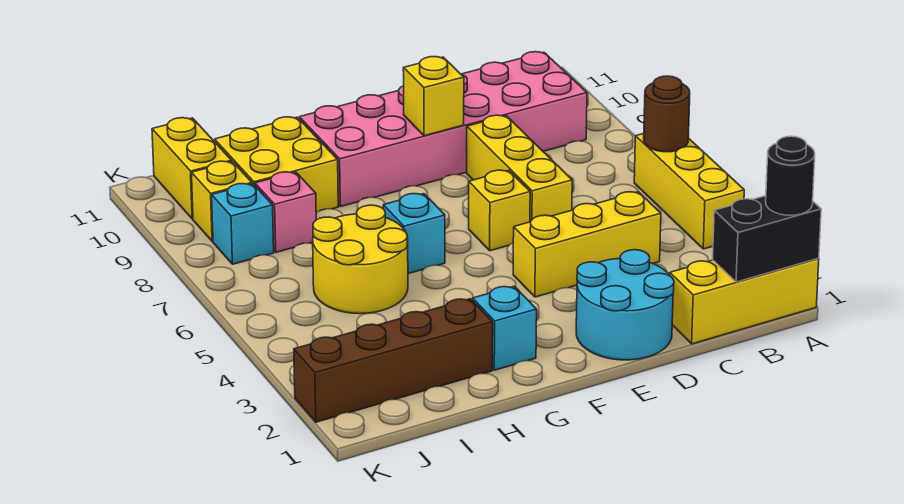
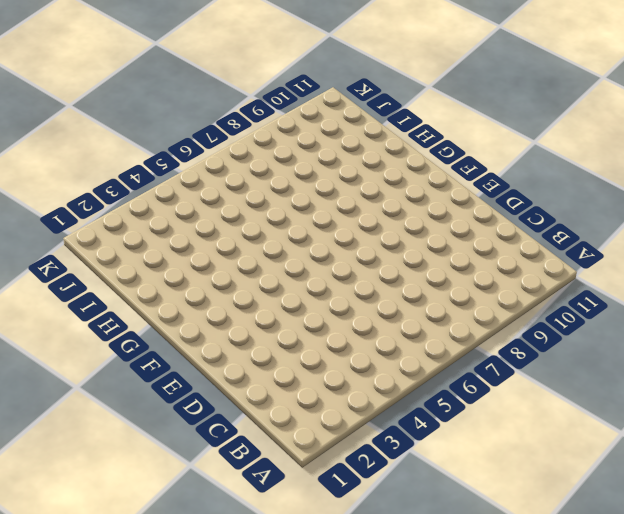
none -> yellow 1x3 brick [670,258,819,344]
none -> yellow 1x3 brick [634,134,744,249]
none -> pink 2x6 brick [299,52,587,207]

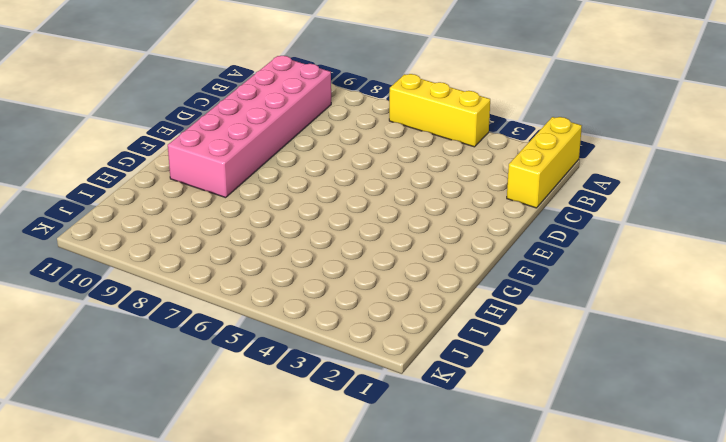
none -> yellow 1x3 brick [513,192,661,297]
none -> cyan 2x2 round brick [576,250,674,360]
none -> yellow 1x3 brick [467,115,572,222]

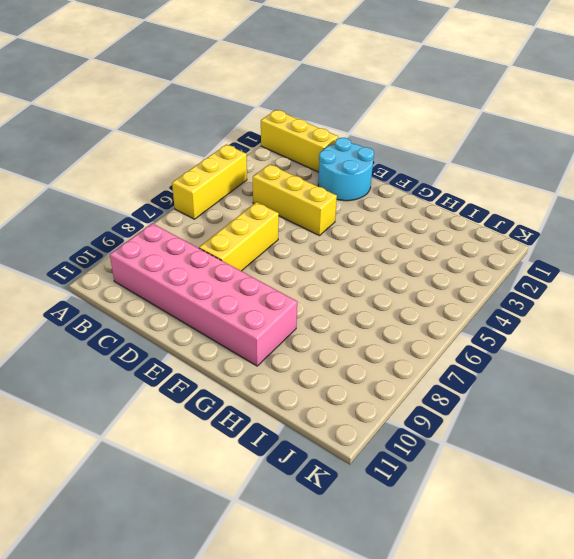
none -> yellow 1x1 brick [469,170,530,251]
none -> cyan 1x1 brick [473,286,537,370]
none -> cyan 1x1 brick [383,194,445,274]

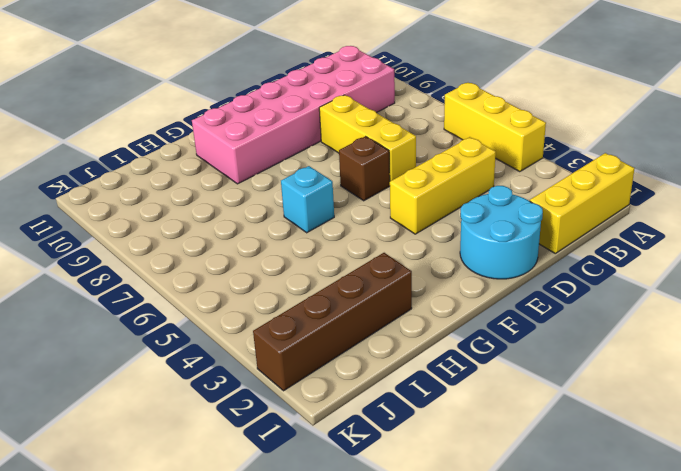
brown 1x1 brick [339,136,390,201] -> yellow 1x1 brick [469,170,530,251]
none -> cyan 1x1 brick [473,286,537,370]
none -> yellow 2x2 round brick [313,205,408,314]
none -> yellow 2x2 brick [215,117,338,213]

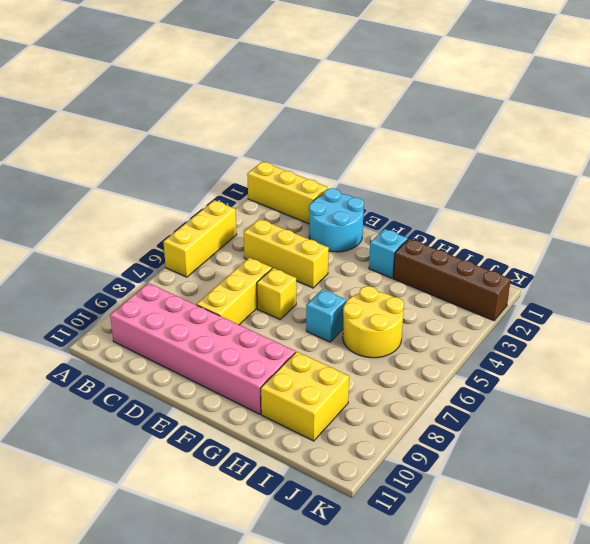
none -> pink 1x1 brick [255,172,316,252]
none -> cyan 1x1 brick [212,184,274,264]
none -> yellow 1x1 brick [192,161,252,241]

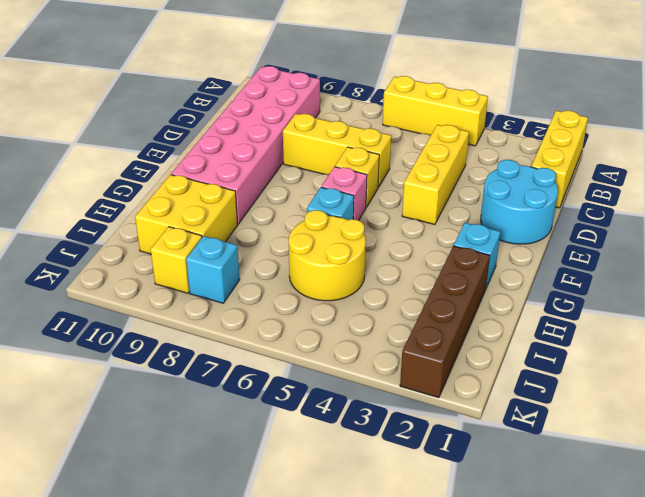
pink 1x1 brick [321,167,367,220] -> pink 1x1 brick moved to [255,172,316,252]
none -> yellow 1x2 brick [152,118,232,219]
none -> black 1x2 brick [713,196,821,282]
none -> brown 1x1 round brick [644,76,690,152]

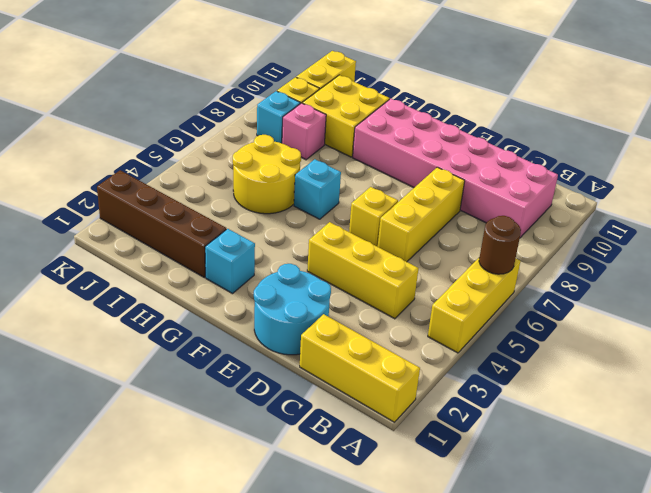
none -> black 1x2 brick [713,196,821,282]
none -> yellow 1x1 brick [403,57,464,136]
none -> black 1x1 round brick [766,136,815,215]

